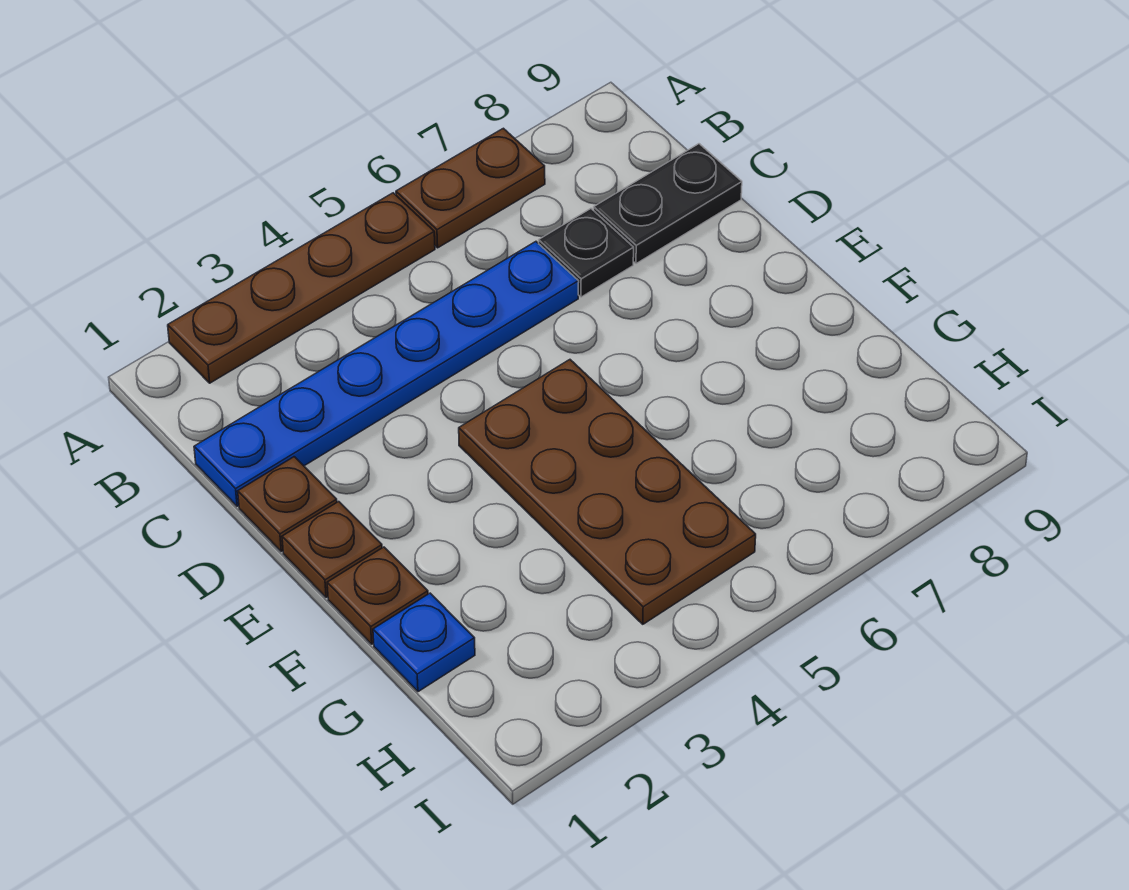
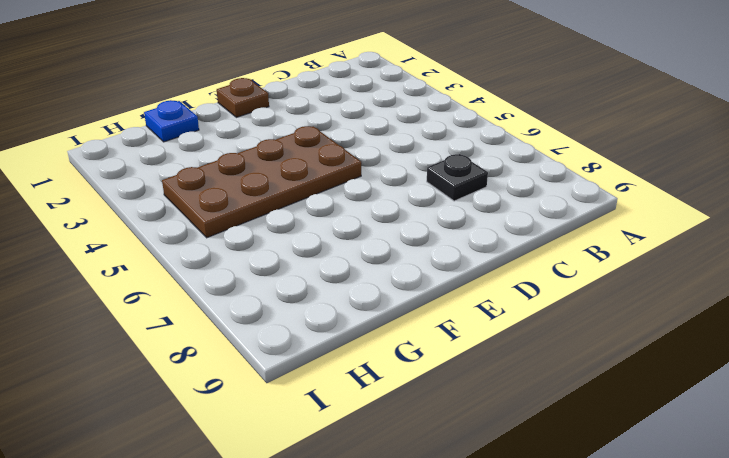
none -> brown 1x4 plate [168,193,435,383]
none -> brown 1x2 plate [396,128,545,248]

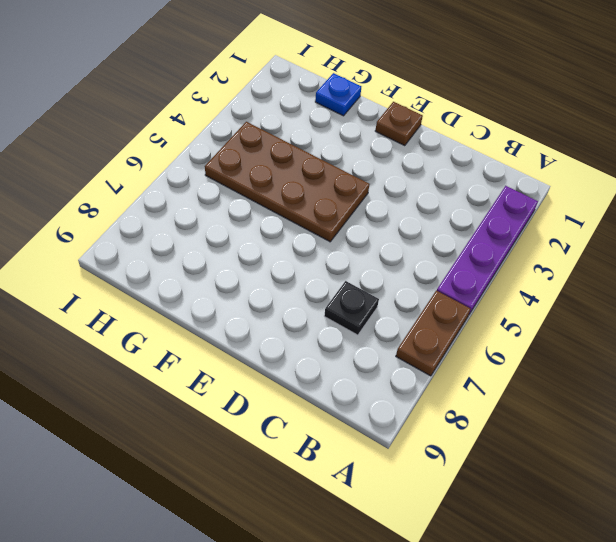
purple 1x4 plate [437,186,538,314] -> brown 1x4 plate [168,193,435,383]
none -> blue 1x6 plate [194,242,579,506]
none -> black 1x2 plate [594,144,742,264]

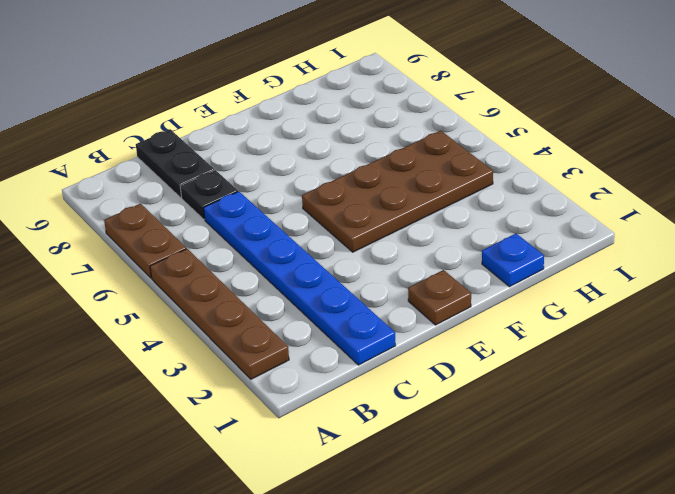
none -> brown 1x1 plate [238,457,337,552]
none -> brown 1x1 plate [327,547,428,644]

